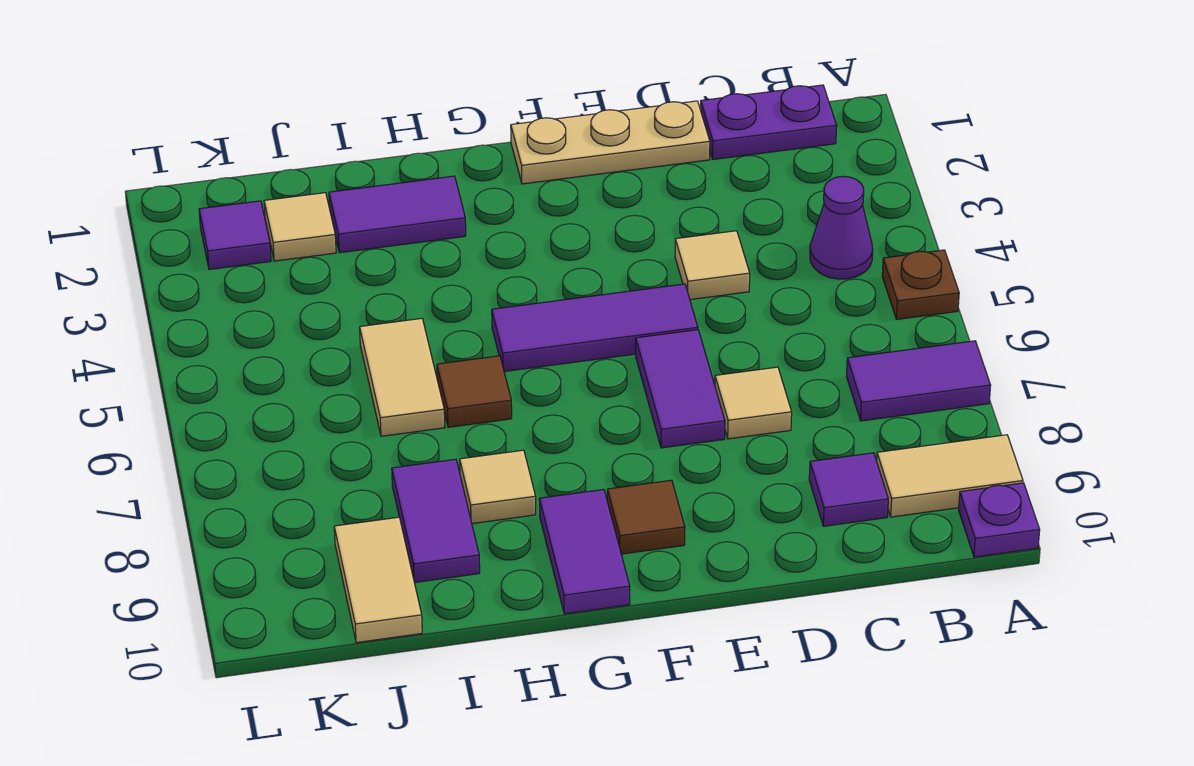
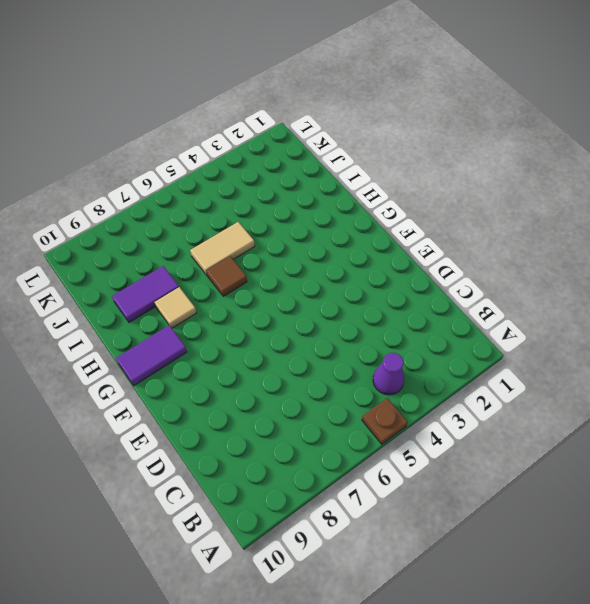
none -> purple 1x2 tile [846,341,991,421]
none -> tan 1x2 tile [877,435,1023,517]
none -> purple 1x1 plate [959,483,1040,557]

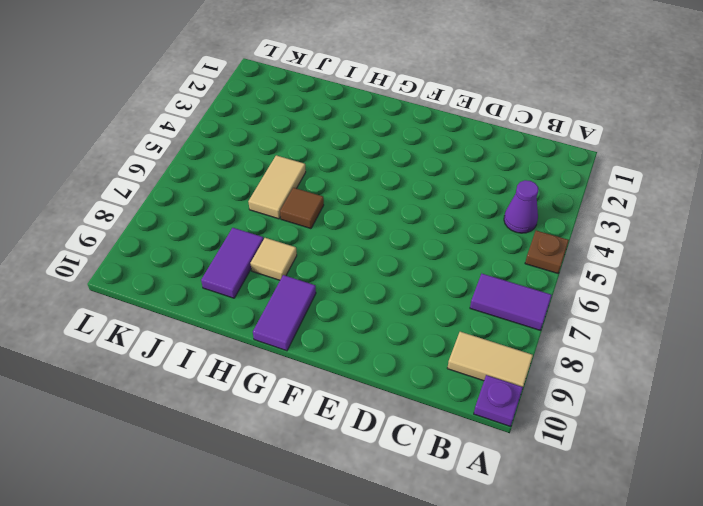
none -> purple 1x2 plate [701,85,837,159]
none -> purple 1x1 tile [809,453,888,526]
none -> tan 1x3 plate [511,101,710,184]

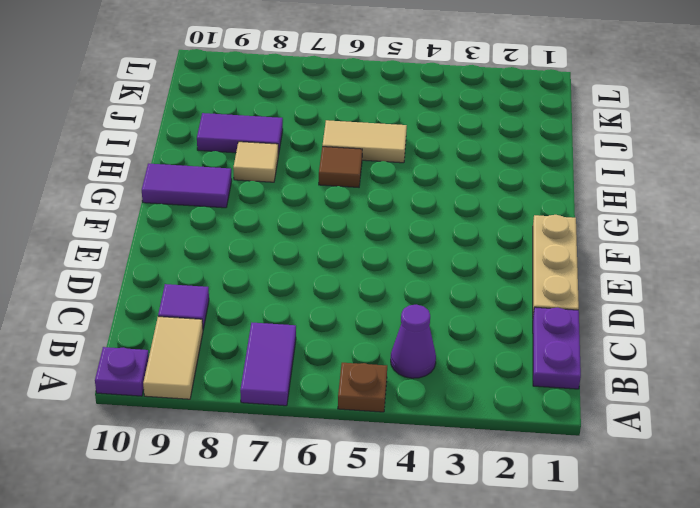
none -> tan 1x1 tile [675,231,750,300]
none -> tan 1x1 tile [715,367,792,439]
none -> purple 1x3 tile [492,284,698,372]

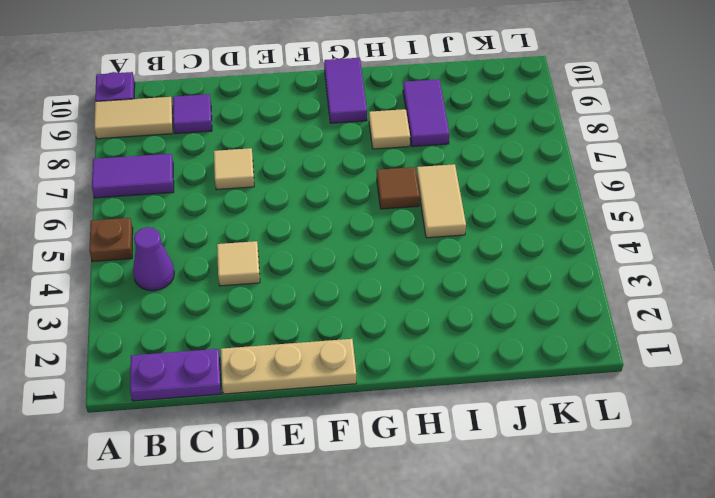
none -> purple 1x3 tile [492,284,698,372]
none -> purple 1x2 tile [636,330,725,448]
none -> brown 1x1 tile [607,480,685,554]

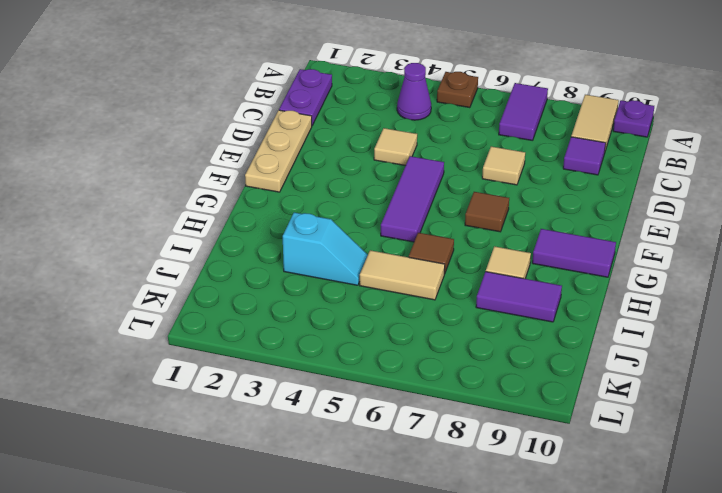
brown 1x1 tile [465,192,509,232] -> brown 1x1 tile moved to [607,480,685,554]
cyan 1x2 slope [283,213,368,285] -> none
none -> purple 1x2 tile [636,330,725,448]
none -> purple 1x2 tile [329,176,466,253]
none -> tan 1x1 tile [264,193,336,261]

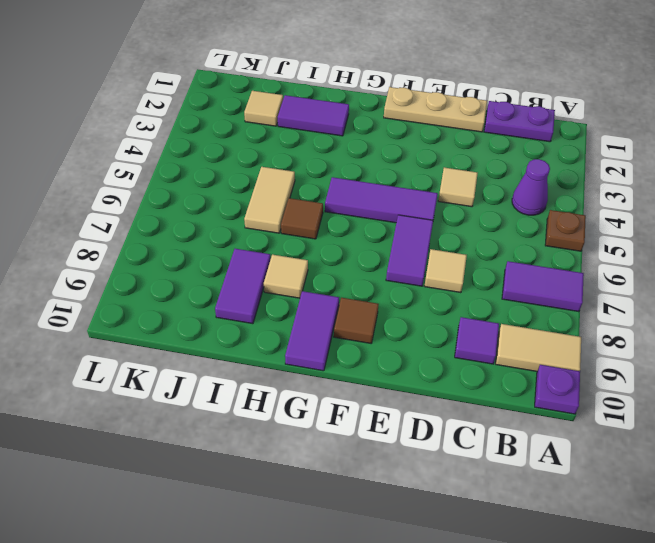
none -> tan 1x2 tile [334,517,422,643]
none -> purple 1x1 tile [199,201,271,269]

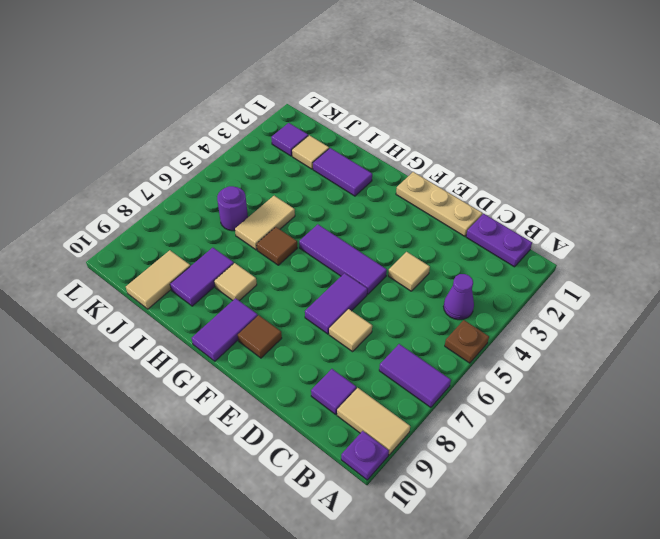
purple 1x1 round brick [217,186,248,231] -> none

